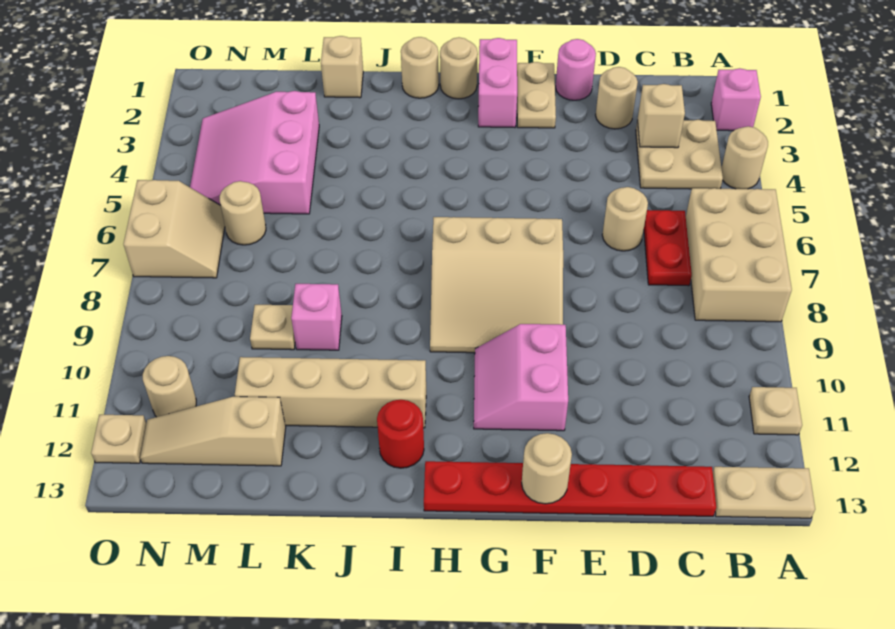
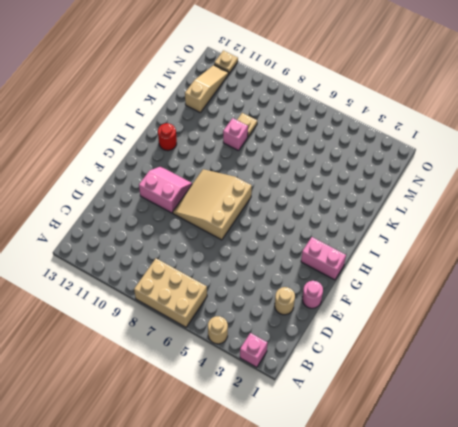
none -> tan 1x1 plate [749,387,802,435]
none -> tan 1x2 plate [713,467,815,518]
none -> tan 2x2 plate [636,120,723,189]
none -> red 1x2 plate [644,210,692,286]

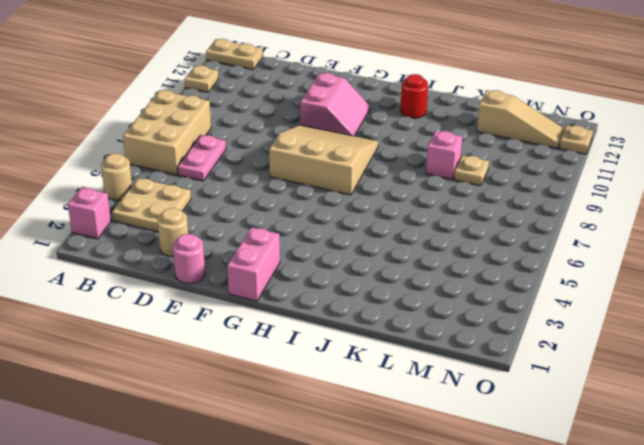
pink 1x2 plate [178,135,226,181] -> red 1x2 plate [644,210,692,286]
none -> red 1x6 plate [424,461,716,516]
none -> tan 1x1 round brick [602,187,648,251]
none -> tan 1x2 plate [517,62,556,128]
none -> tan 1x1 round brick [440,37,478,99]

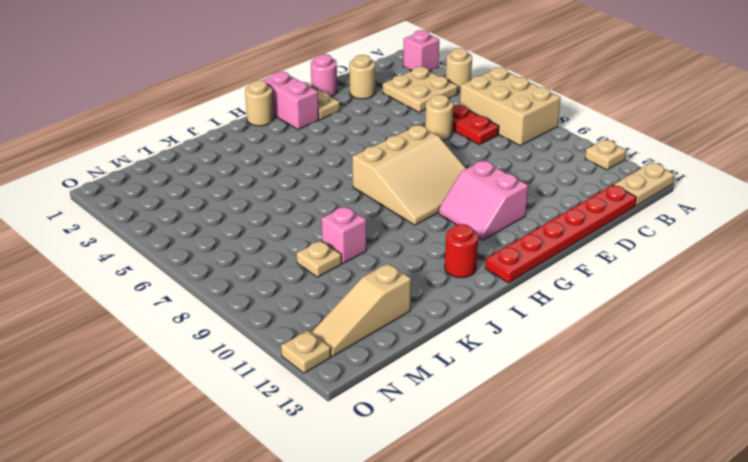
none -> tan 1x1 round brick [401,37,439,98]
none -> tan 1x4 brick [235,357,426,428]
none -> tan 1x1 brick [321,36,363,98]
none -> pink 3x3 slope [190,91,319,214]

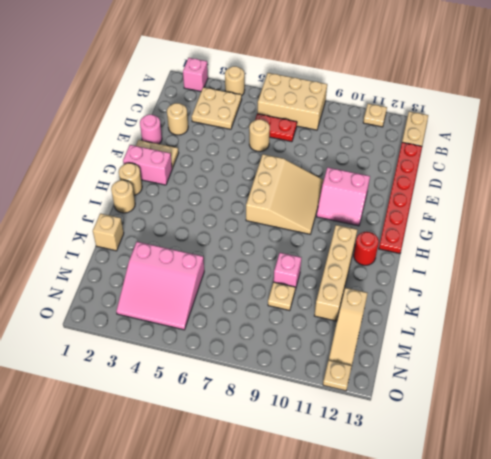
none -> tan 1x1 round brick [220,181,266,245]
none -> tan 2x2 slope [124,180,225,278]
none -> tan 1x1 round brick [143,356,196,417]
none -> tan 1x1 brick [637,84,685,148]

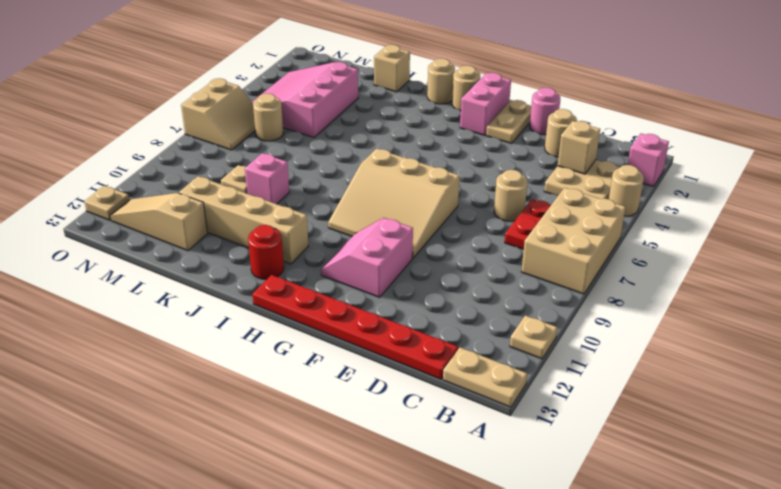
none -> tan 1x1 round brick [143,356,196,417]
none -> tan 1x1 round brick [522,433,572,504]

